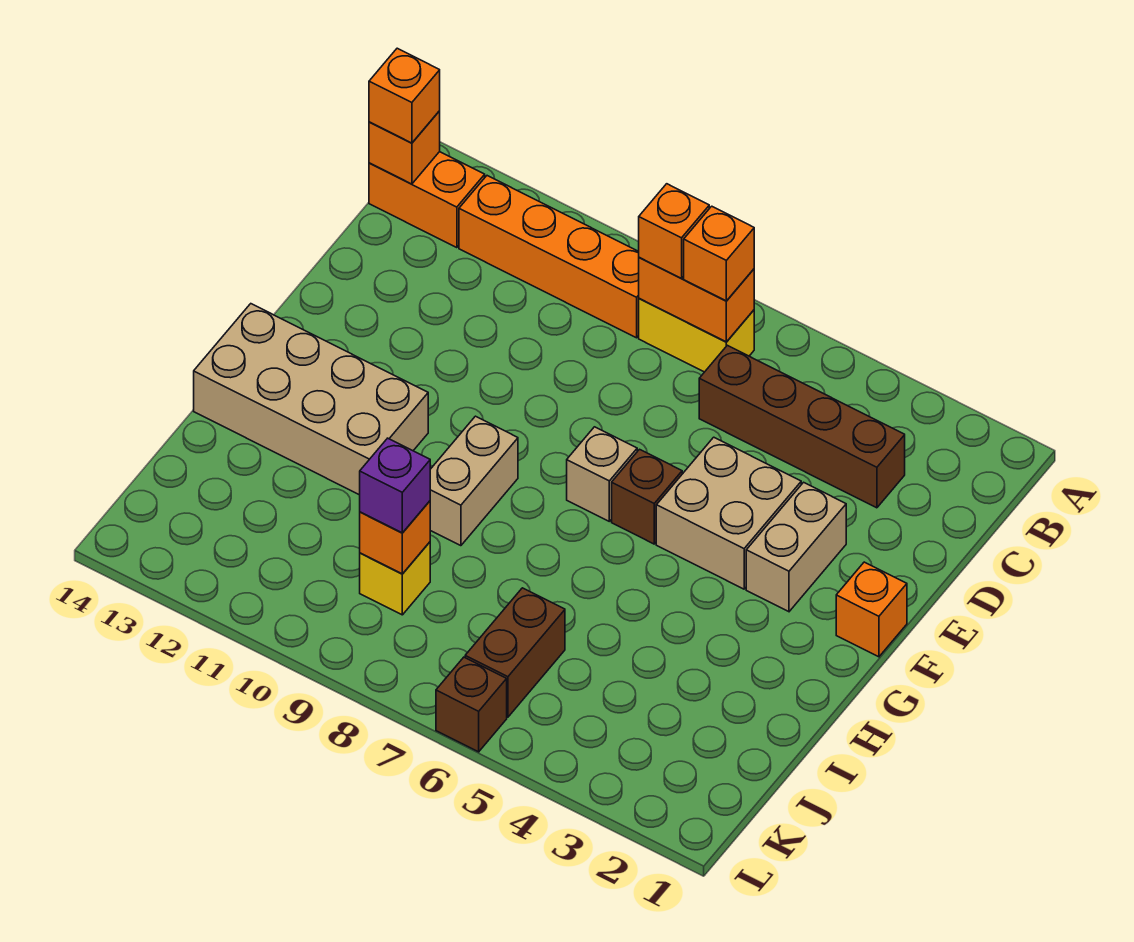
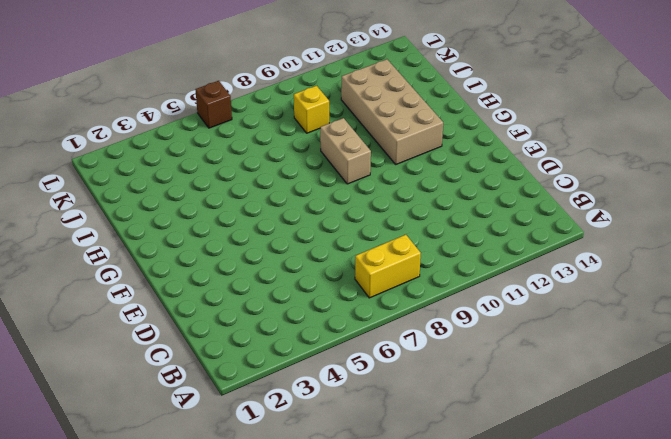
tan 2x4 brick [341,59,443,164] -> tan 2x4 brick turned to [194,304,428,495]
none -> orange 1x4 brick [459,176,639,338]
none -> orange 1x2 brick [369,152,485,248]
none -> brown 1x4 brick [699,345,905,508]

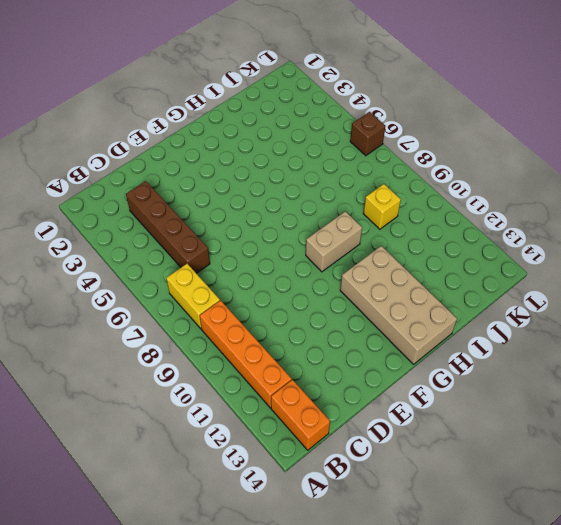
none -> tan 1x2 brick [746,482,846,612]
none -> tan 2x2 brick [656,437,801,589]
none -> orange 1x1 brick [836,562,907,657]

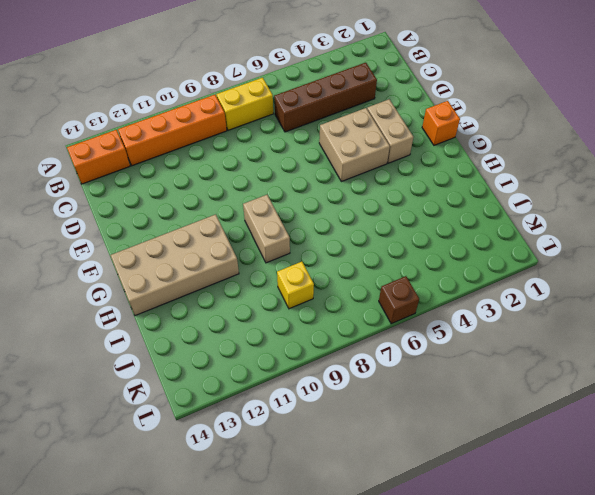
none -> brown 1x1 brick [612,449,682,544]
none -> tan 1x1 brick [567,427,637,521]
none -> brown 1x2 brick [465,588,565,717]

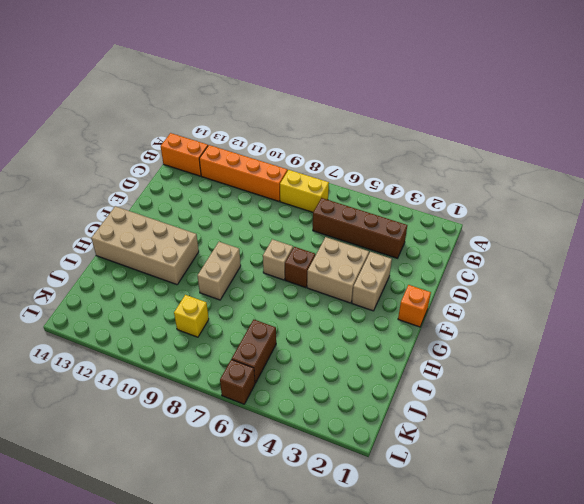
none -> orange 1x2 brick [639,257,754,342]
none -> orange 1x1 brick [369,111,440,184]
none -> orange 1x1 brick [360,501,430,574]

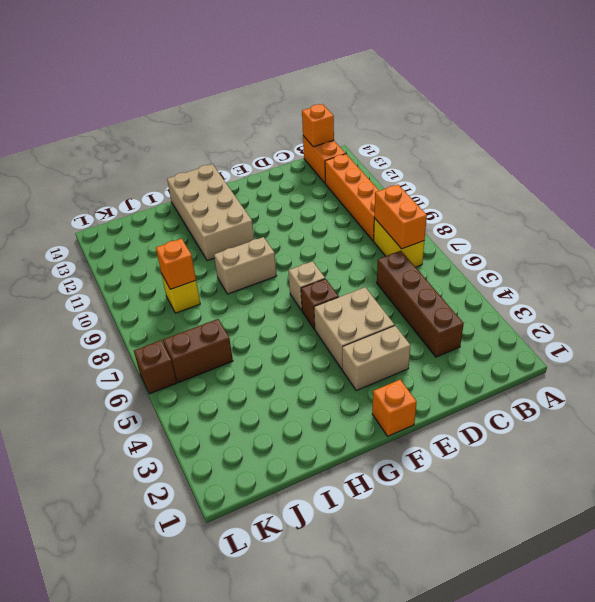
none -> orange 1x1 brick [684,206,754,301]
none -> orange 1x1 brick [639,184,709,278]
none -> orange 1x1 brick [369,48,440,143]

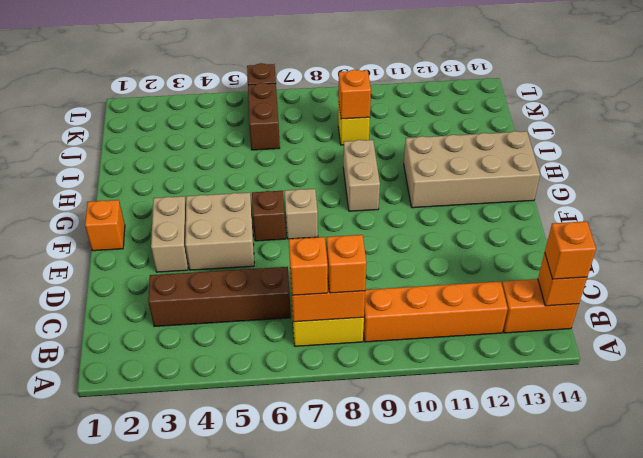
none -> purple 1x1 brick [360,438,430,533]

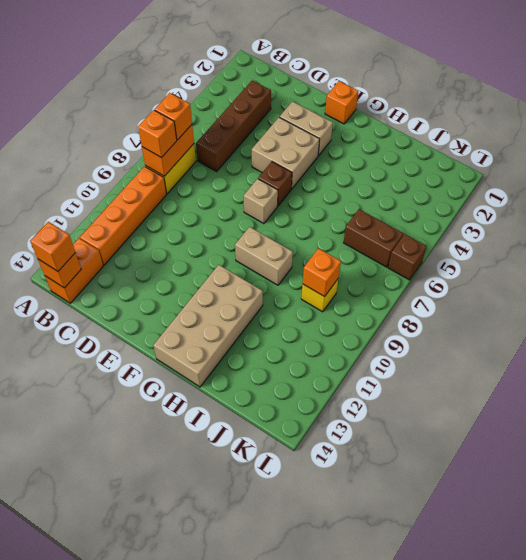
none -> purple 1x1 brick [360,438,430,533]

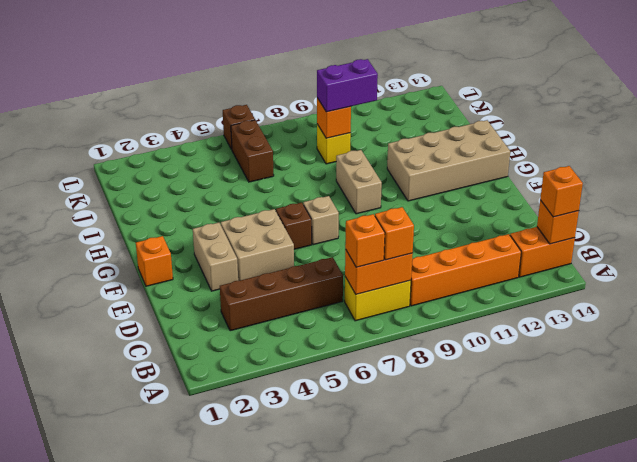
purple 1x2 brick [317,59,378,112] -> purple 1x1 brick [360,438,430,533]

